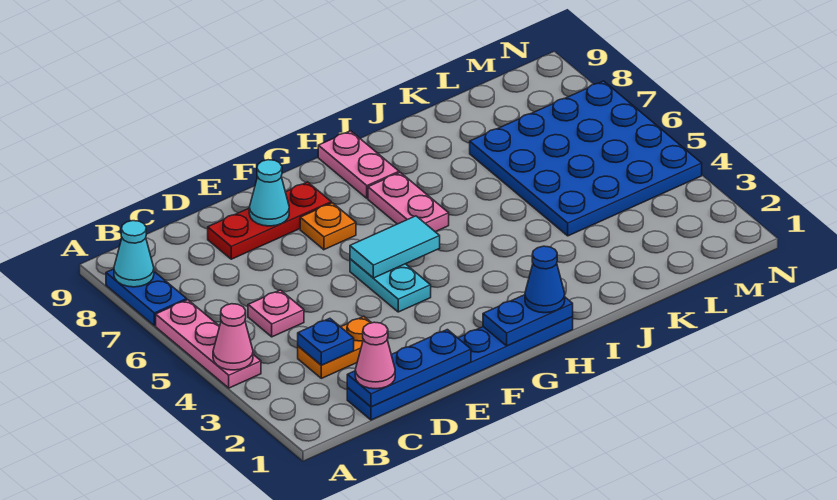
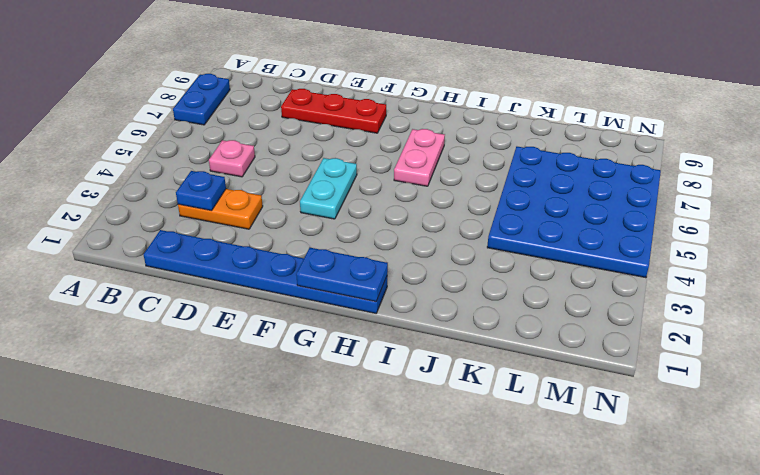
none -> pink 1x3 plate [156,300,261,388]
none -> orange 1x1 plate [300,203,356,250]
none -> pink 1x2 plate [318,131,399,198]

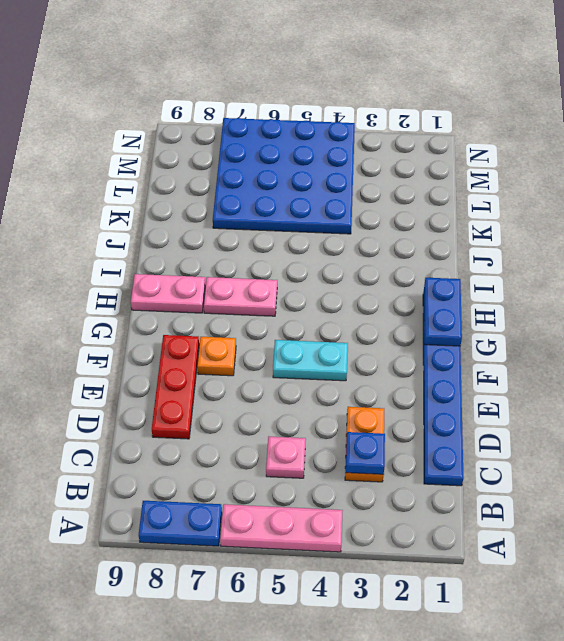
none -> pink 1x1 cone [213,304,253,370]
none -> cyan 1x1 cone [114,221,154,287]
none -> blue 1x3 plate [347,330,471,407]

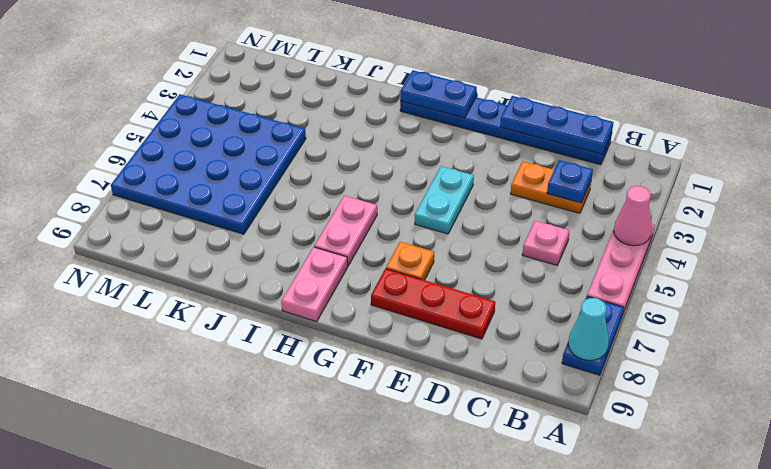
none -> cyan 1x1 cone [249,160,289,226]
none -> cyan 1x2 tile [350,216,440,278]
none -> pink 1x1 cone [355,322,395,389]

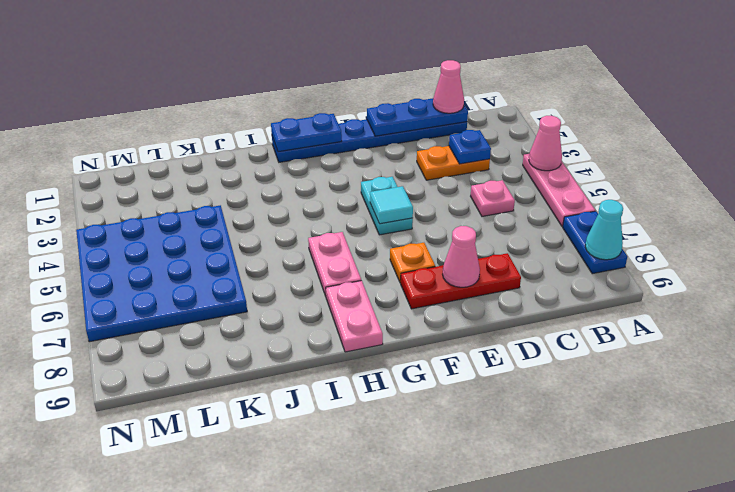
pink 1x1 cone [443,226,480,287] -> cyan 1x1 cone [249,160,289,226]
cyan 1x1 tile [370,186,413,224] -> cyan 1x2 tile [350,216,440,278]
none -> blue 1x1 cone [525,246,565,313]

